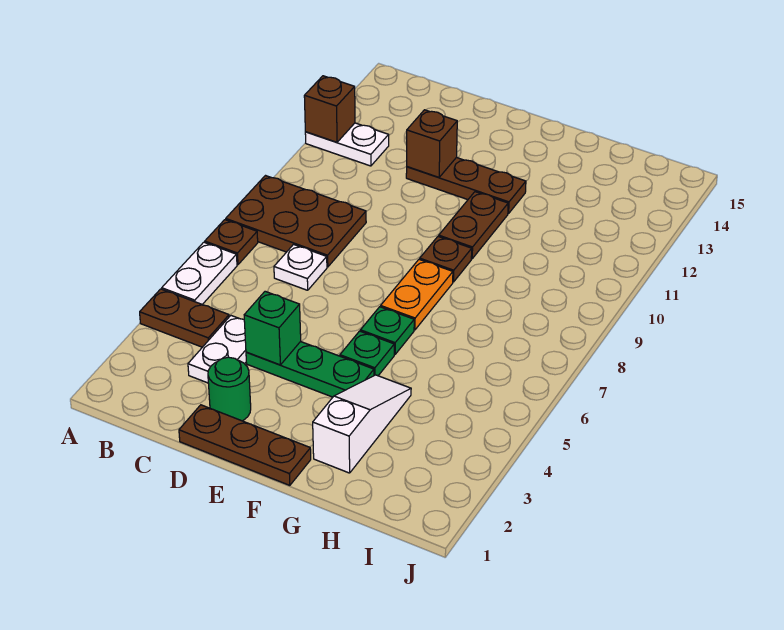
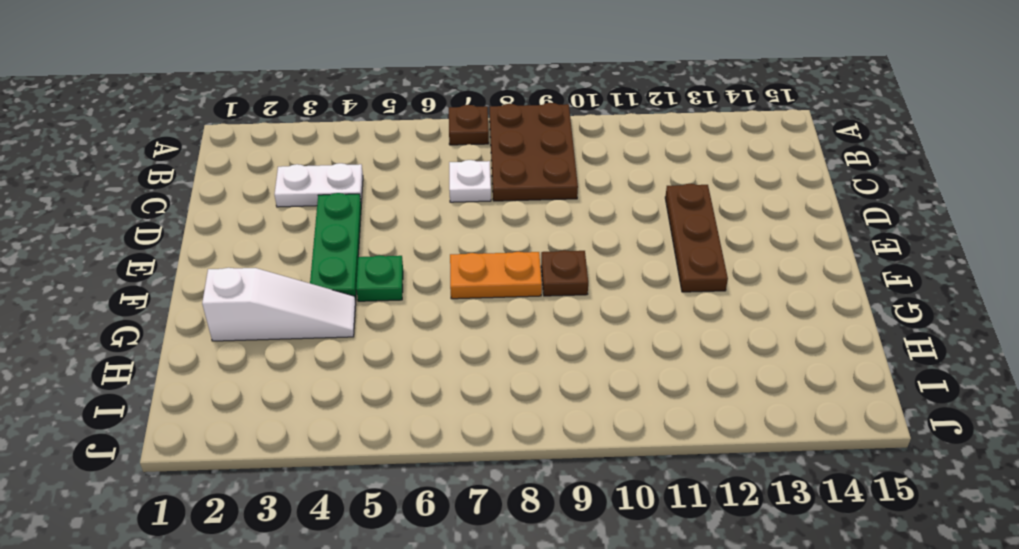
none -> brown 1x2 plate [140,289,229,347]
none -> white 1x2 plate [162,242,237,304]
none -> white 1x2 plate [305,123,389,166]

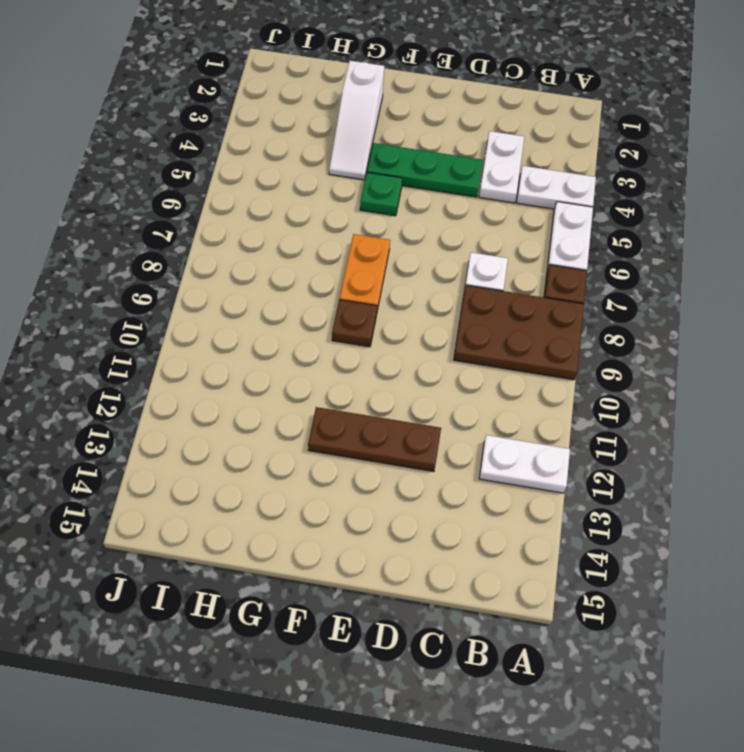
white 1x2 plate [517,166,596,209] -> brown 1x2 plate [140,289,229,347]
none -> brown 1x3 plate [179,405,311,485]
none -> green 1x1 round brick [208,357,251,421]
none -> green 1x1 plate [360,307,414,354]

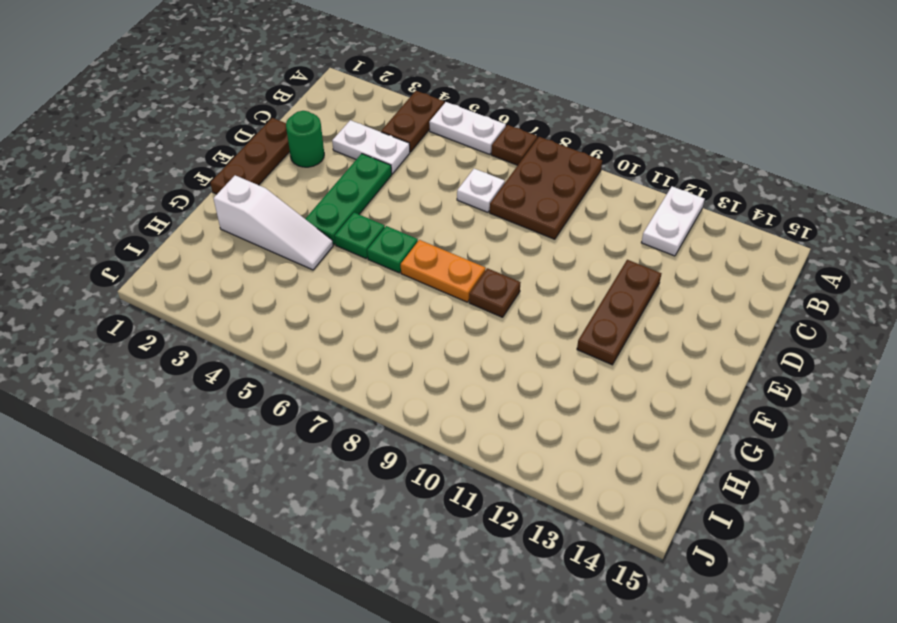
none -> brown 1x2 plate [439,192,508,259]
none -> brown 1x1 brick [304,76,355,142]
none -> green 1x1 brick [244,291,301,365]

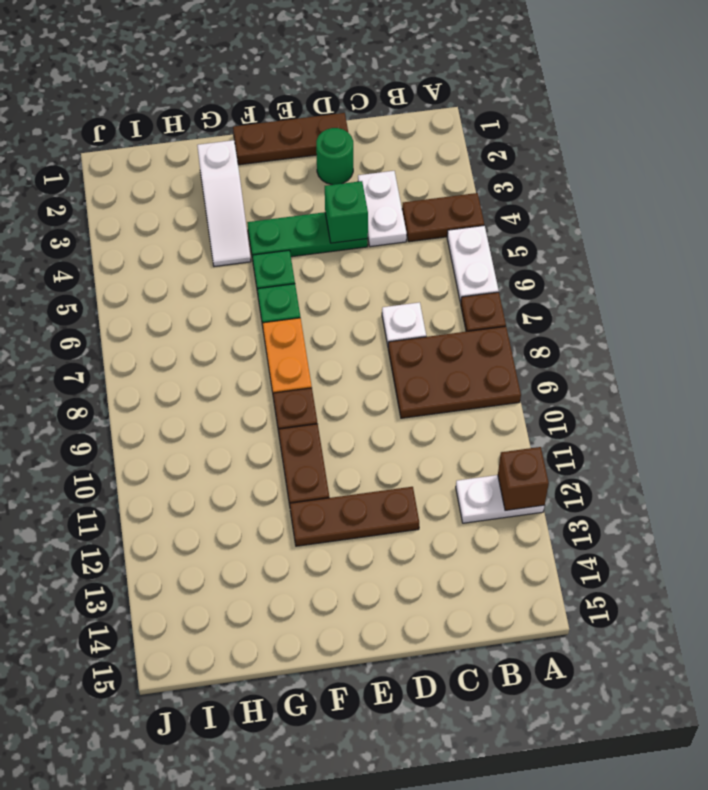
none -> brown 1x1 brick [407,110,457,177]

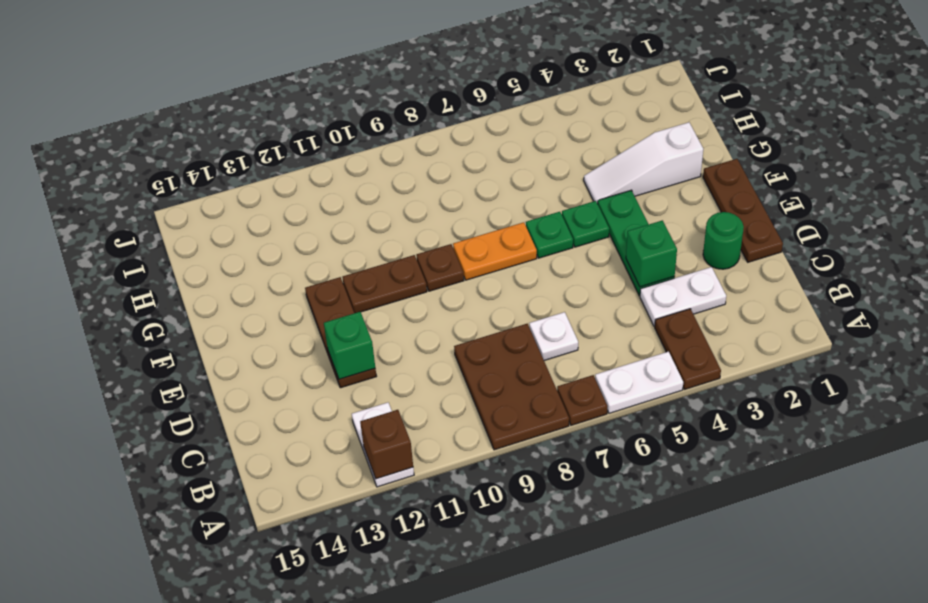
green 1x1 brick [324,312,375,379] -> brown 1x1 brick [407,110,457,177]

